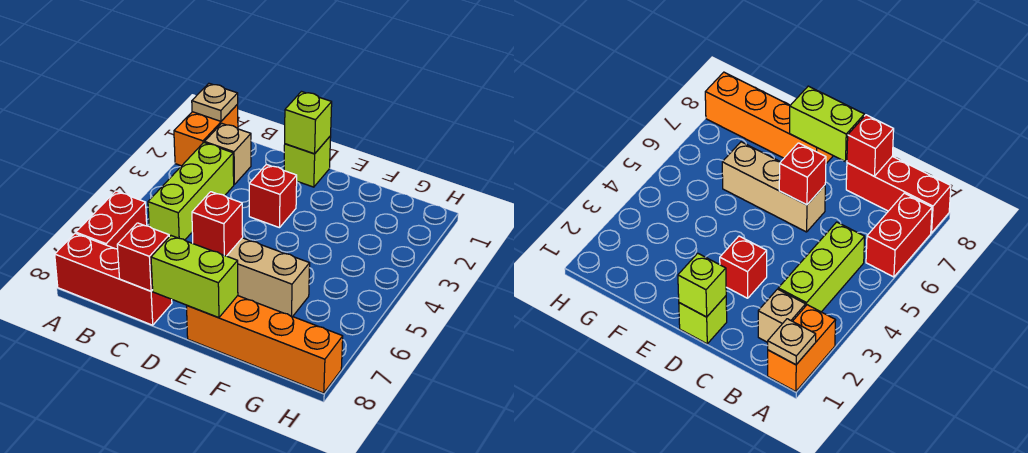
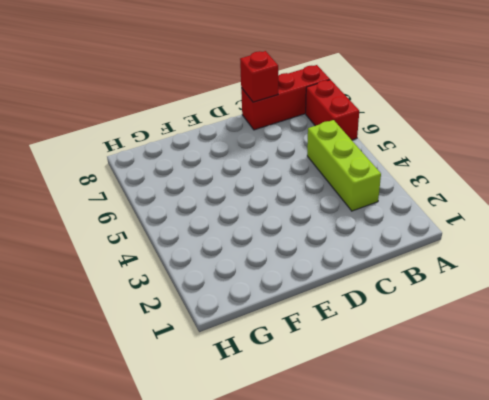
none -> orange 1x2 brick [174,104,238,166]
none -> tan 1x1 brick [205,123,251,184]
none -> lime 1x1 brick [284,136,331,187]

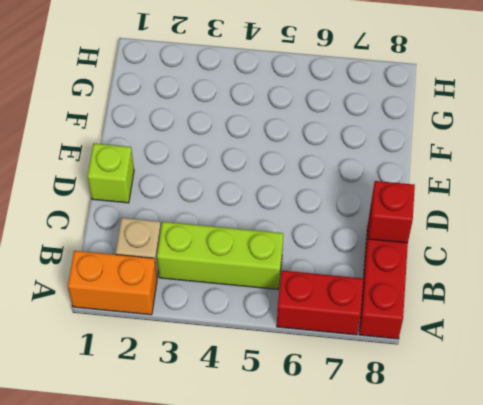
none -> red 1x1 brick [249,164,297,228]
none -> tan 1x3 brick [227,238,310,317]
none -> orange 1x4 brick [187,296,343,393]

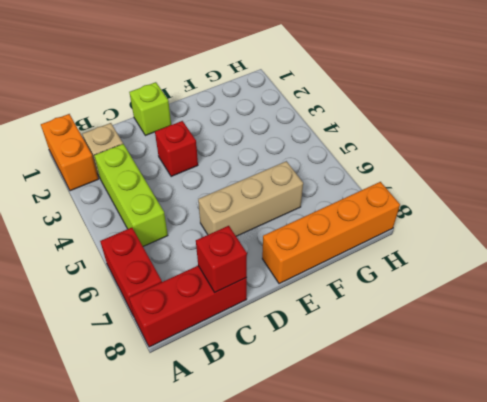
none -> tan 1x1 plate [192,83,238,121]
none -> lime 1x1 brick [285,92,332,154]
none -> red 1x1 brick [192,192,243,256]

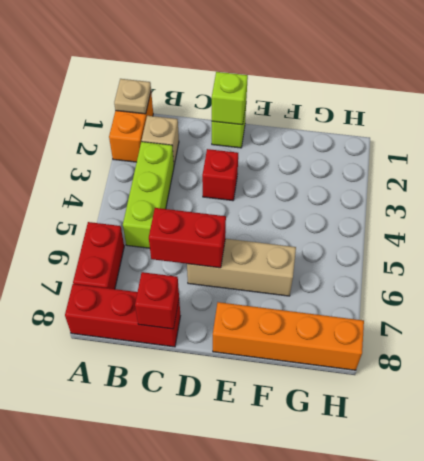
red 1x2 brick [149,208,226,268] -> red 1x1 brick [192,192,243,256]
none -> lime 1x2 brick [151,236,238,318]

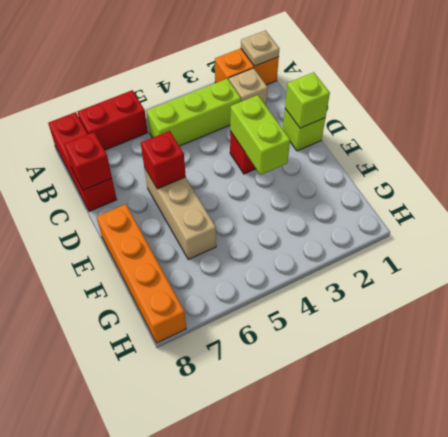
lime 1x2 brick [230,95,290,175] -> lime 1x2 brick moved to [151,236,238,318]

